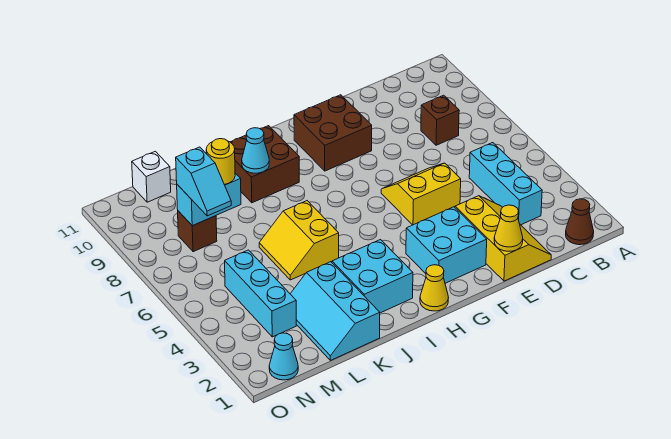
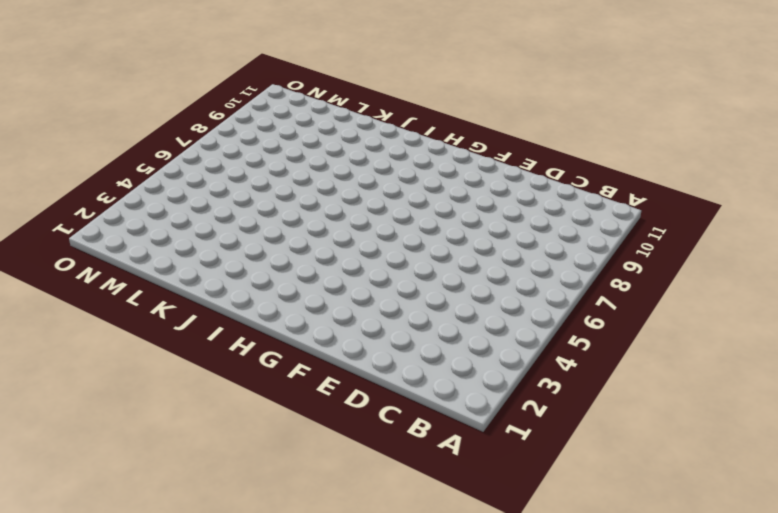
none -> brown 1x1 cone [566,199,594,245]
none -> cyan 1x3 brick [469,143,542,225]
none -> brown 1x1 brick [421,95,459,145]

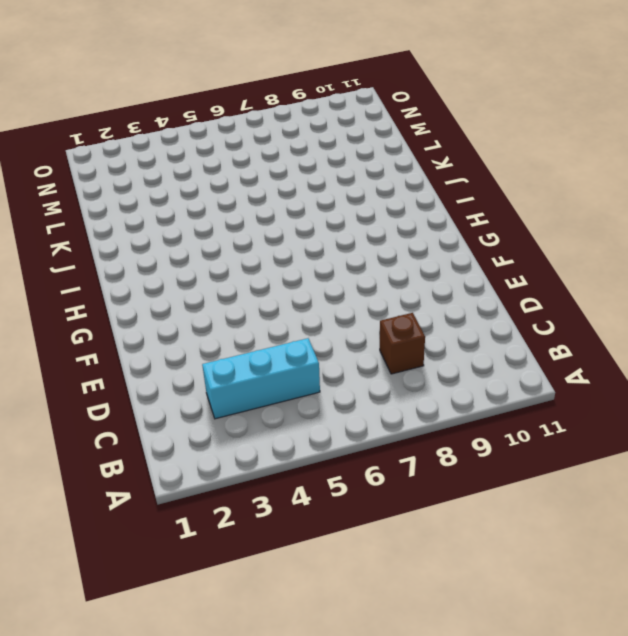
none -> brown 1x1 cone [566,199,594,245]
none -> yellow 2x3 slope [455,196,551,281]
none -> yellow 2x2 slope [381,163,461,225]

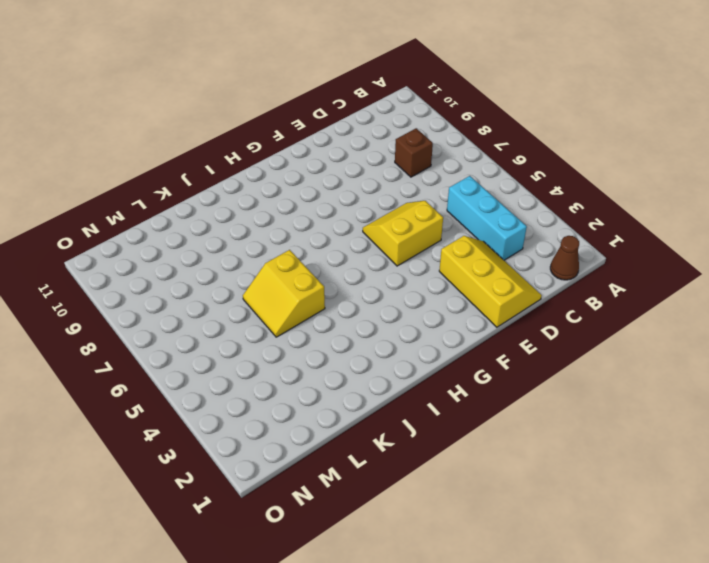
none -> cyan 2x2 brick [406,207,487,283]
none -> brown 2x2 brick [294,95,372,171]
none -> yellow 1x1 cone [420,265,449,311]

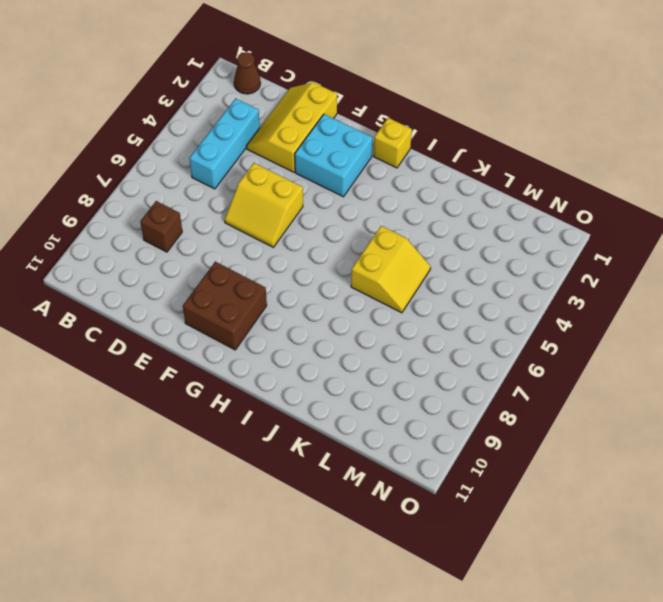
yellow 1x1 brick [374,118,412,168] -> yellow 1x1 cone [420,265,449,311]
none -> cyan 2x2 brick [332,240,413,313]
none -> brown 2x2 brick [230,126,299,203]
none -> cyan 2x3 slope [290,262,380,360]

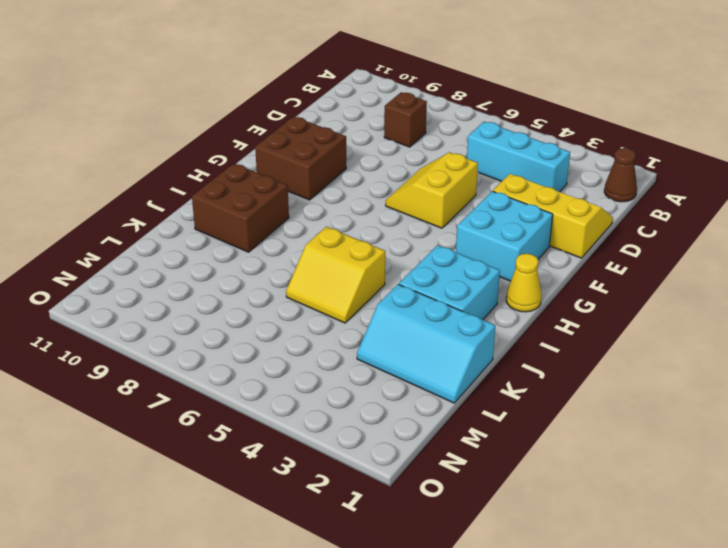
none -> cyan 1x3 brick [225,250,296,337]
none -> brown 1x1 brick [178,211,217,252]
none -> white 1x1 brick [132,151,171,202]

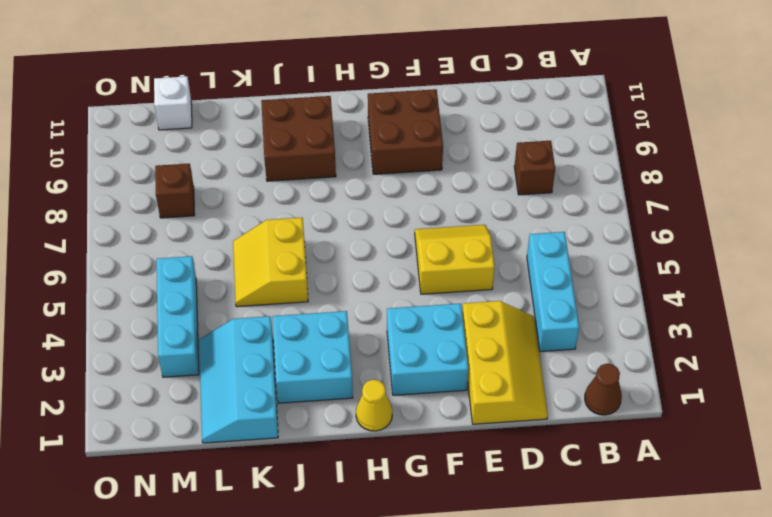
none -> cyan 1x1 cone [269,333,298,380]
none -> yellow 1x1 cone [494,205,523,251]
none -> cyan 1x1 cone [242,128,269,173]

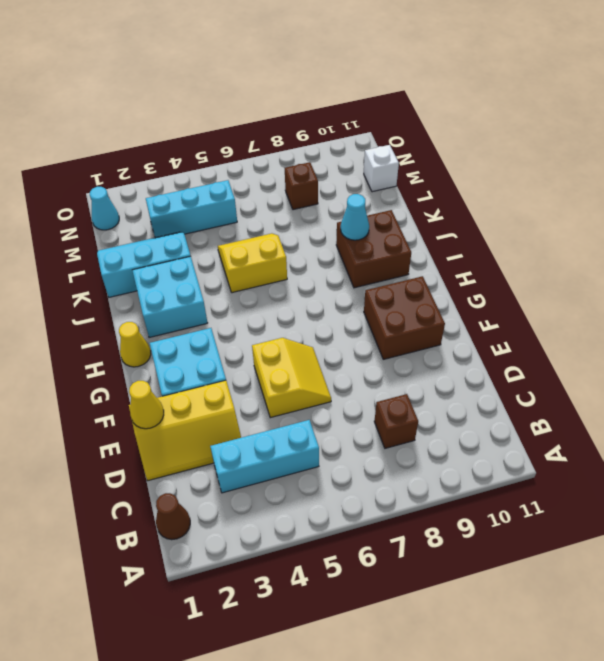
none -> cyan 1x2 brick [177,173,241,226]
none -> yellow 1x1 round brick [206,139,235,185]
none -> cyan 1x2 slope [176,147,231,216]

